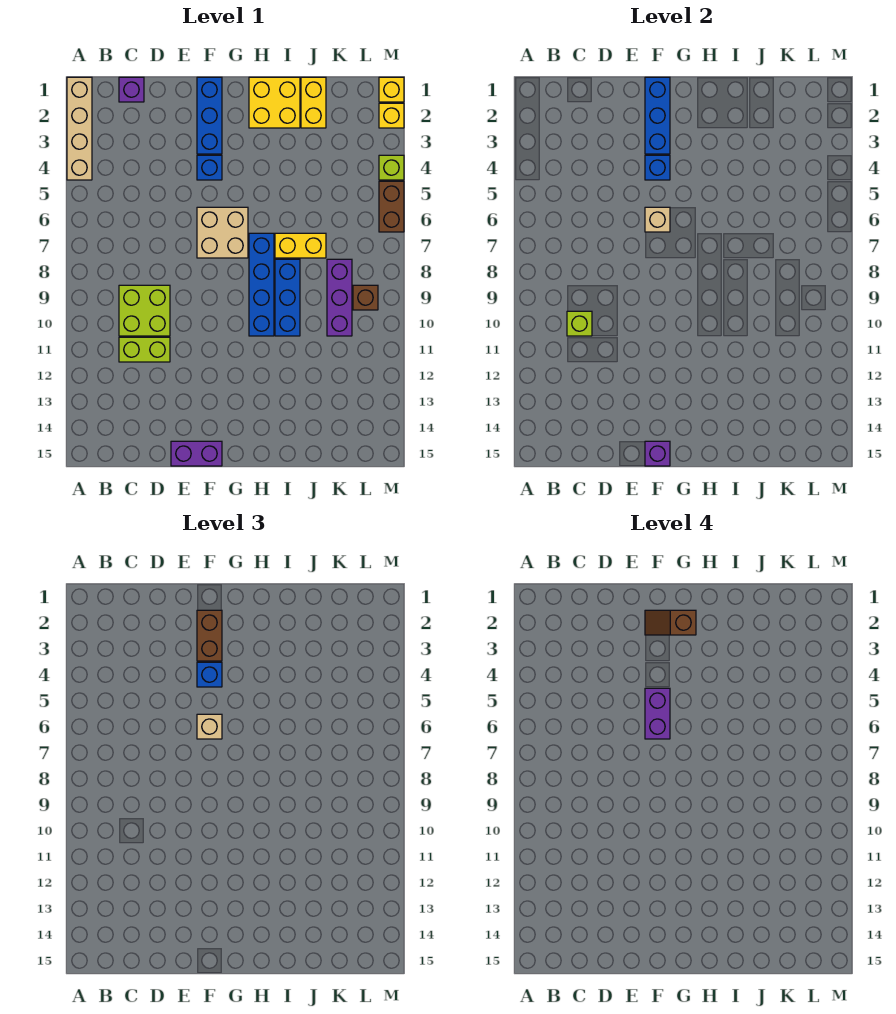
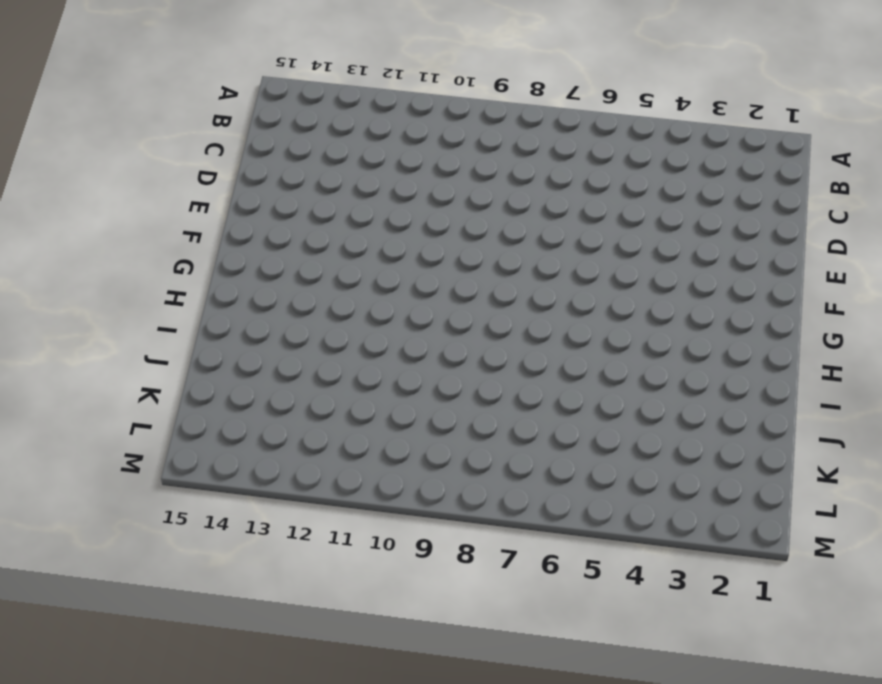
none -> tan 1x4 brick [67,77,92,180]
none -> purple 1x1 brick [119,77,144,102]
none -> lime 2x2 brick [119,285,170,336]

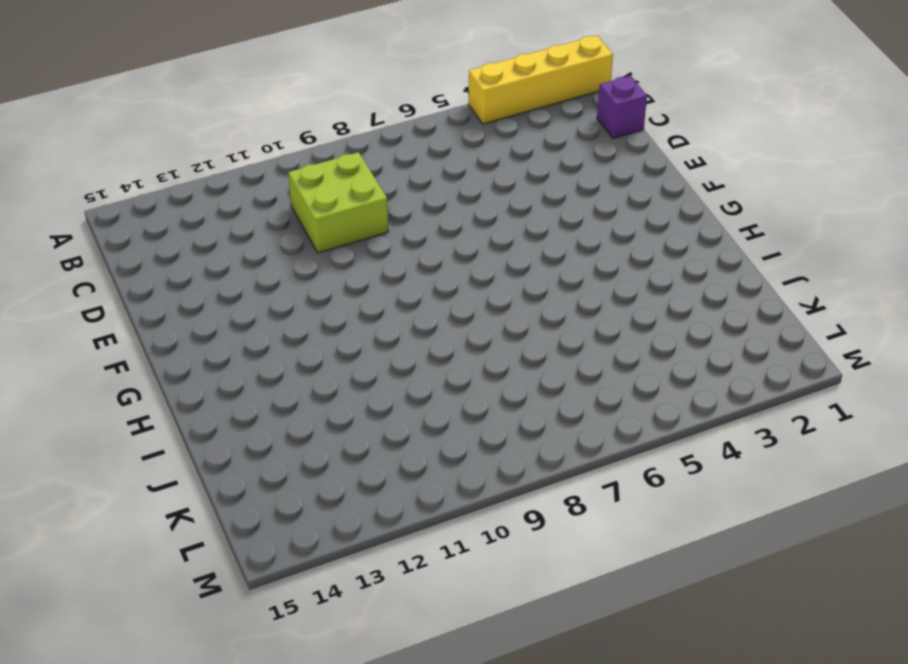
yellow 1x4 brick [469,35,613,124] -> tan 1x4 brick [67,77,92,180]
none -> lime 1x2 brick [119,337,170,362]
none -> purple 1x2 brick [171,441,222,466]
none -> blue 1x3 brick [197,77,222,154]

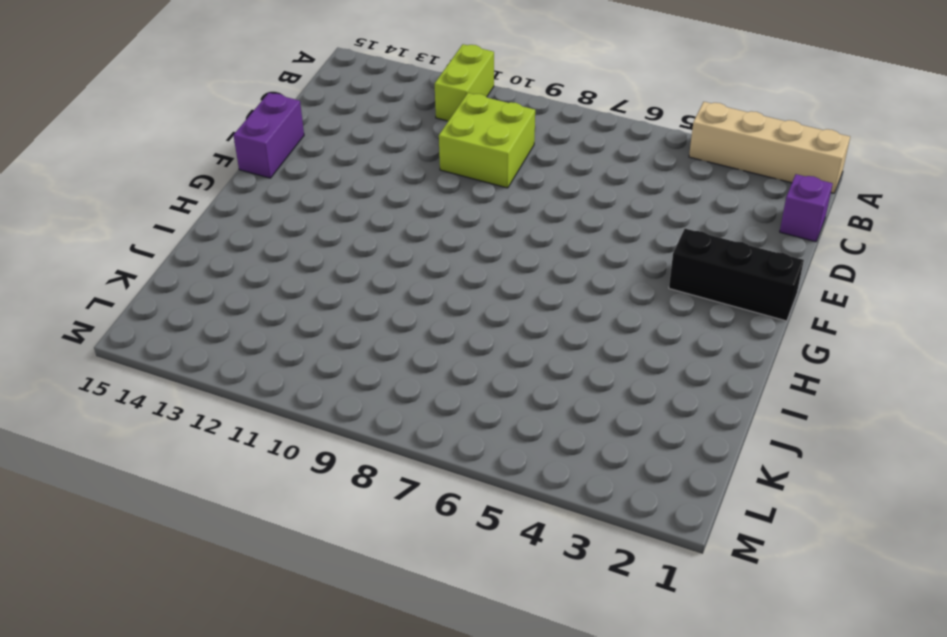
lime 1x2 brick [435,44,494,121] -> lime 1x2 brick moved to [119,337,170,362]
black 1x3 brick [669,229,804,321] -> blue 1x3 brick [197,77,222,154]
none -> blue 1x1 brick [197,155,222,180]
none -> tan 2x2 brick [197,207,248,258]
none -> yellow 2x2 brick [249,77,300,128]

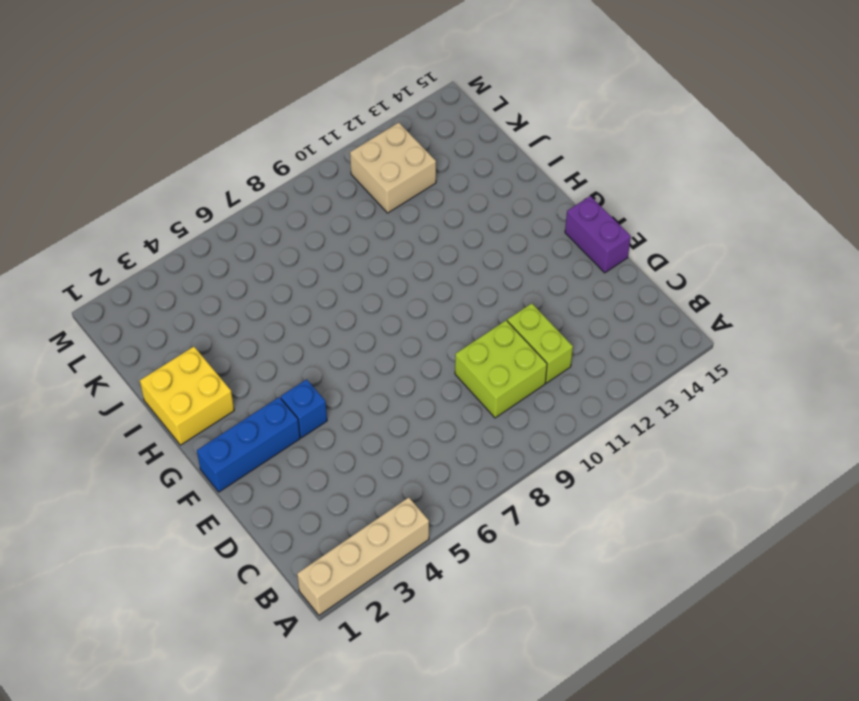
tan 2x2 brick [350,123,436,213] -> tan 2x2 brick moved to [197,207,248,258]
none -> purple 1x1 brick [119,77,144,102]
none -> blue 1x4 brick [249,233,274,336]
none -> yellow 1x2 brick [275,233,326,258]

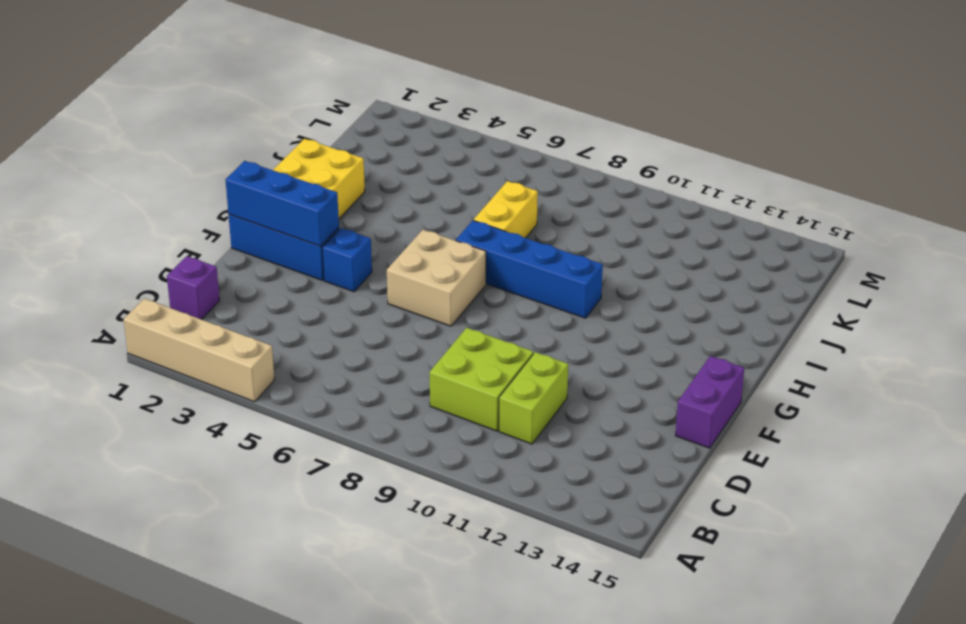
none -> blue 1x3 brick [275,259,300,336]
none -> yellow 1x2 brick [301,77,326,128]
none -> purple 1x3 brick [327,259,352,336]

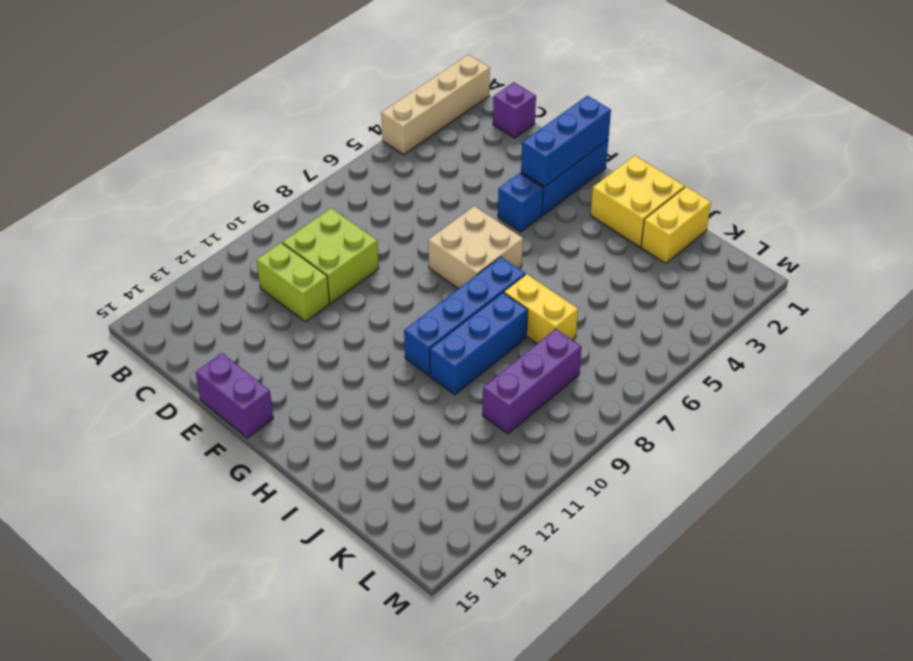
none -> brown 1x1 brick [353,285,378,310]
none -> yellow 1x1 brick [379,77,404,102]
none -> yellow 1x1 brick [379,103,404,128]

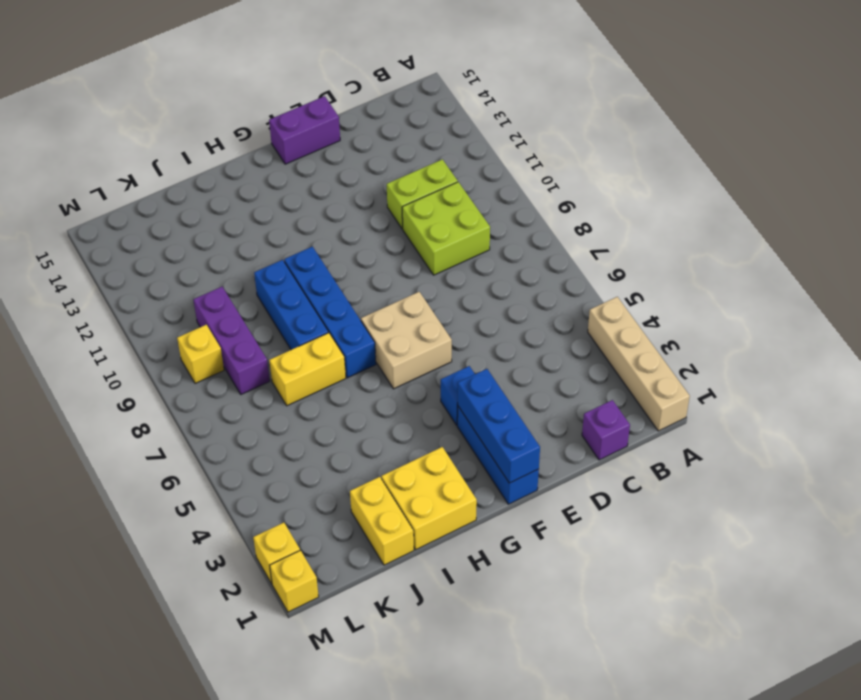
yellow 1x1 brick [177,325,224,383] -> brown 1x1 brick [353,285,378,310]
none -> lime 1x1 brick [379,155,404,180]
none -> brown 1x2 brick [379,181,404,232]
none -> lime 1x1 brick [567,311,592,336]

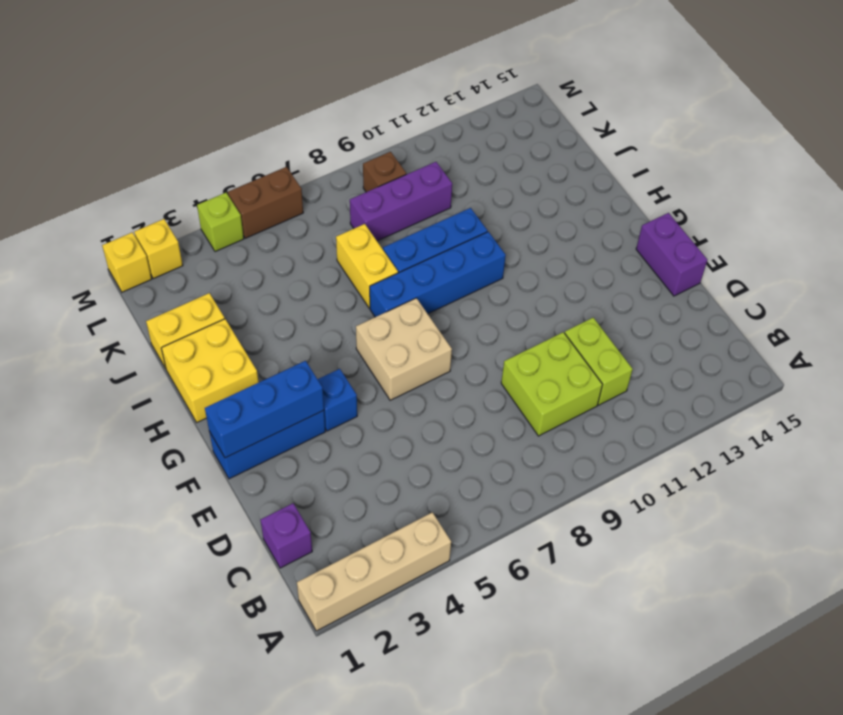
none -> lime 1x1 brick [567,311,592,336]
none -> blue 1x1 brick [645,155,670,180]
none -> tan 1x1 brick [645,207,670,232]

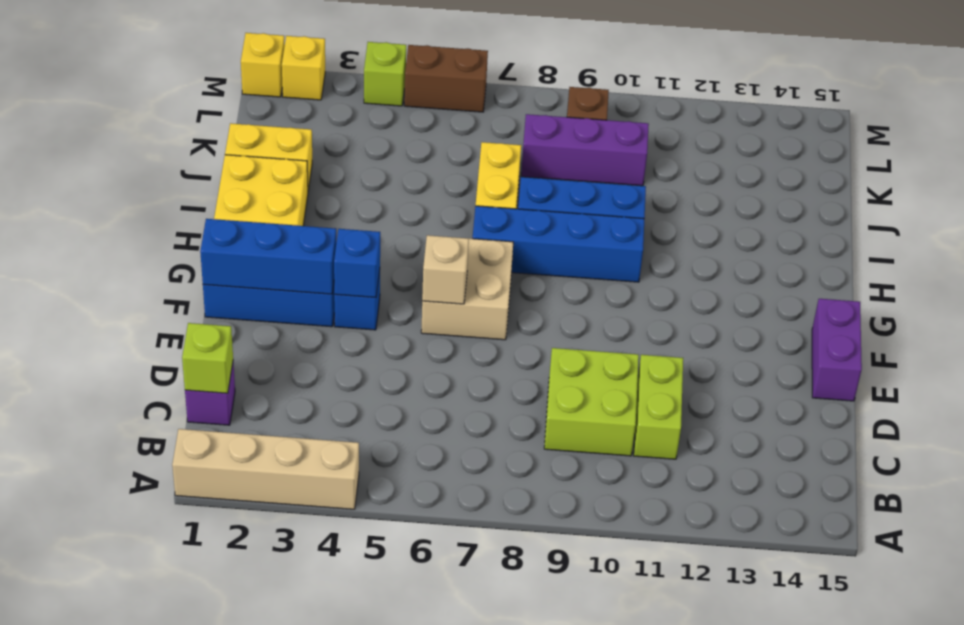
lime 1x1 brick [182,323,233,393] -> lime 1x1 brick moved to [567,311,592,336]
none -> purple 1x1 brick [645,441,670,466]
none -> brown 1x2 brick [197,610,222,661]
none -> blue 1x1 brick [197,662,222,687]

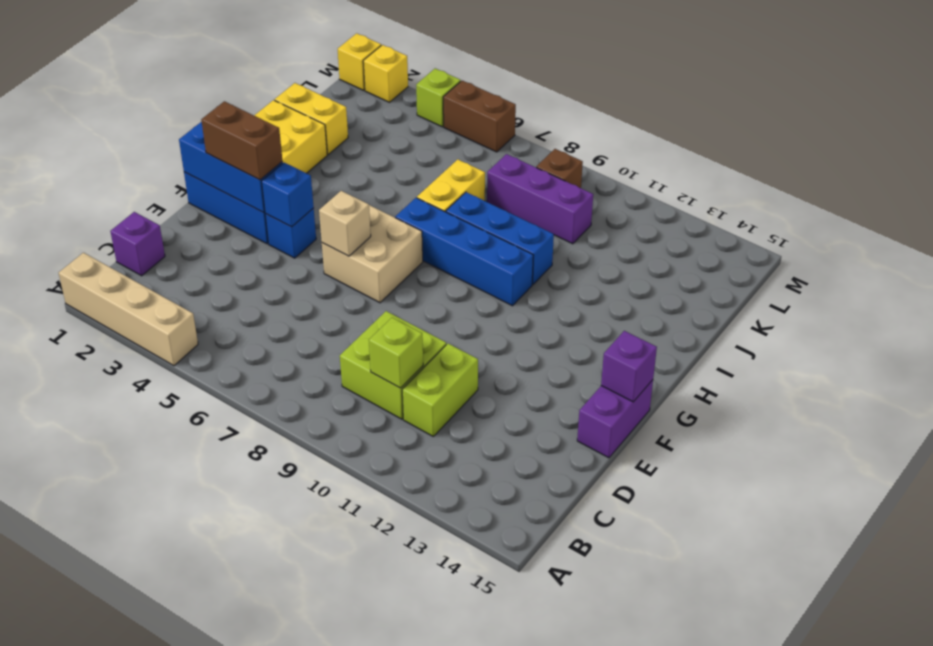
none -> blue 1x1 brick [197,662,222,687]
none -> tan 1x1 brick [197,714,222,739]
none -> brown 1x2 slope [645,610,696,635]

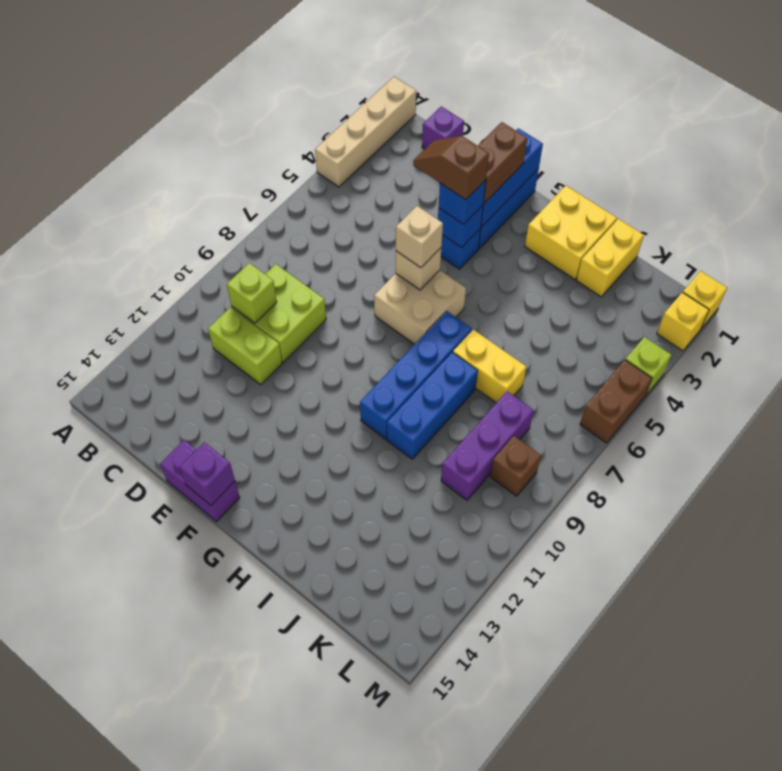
brown 1x2 slope [413,136,489,200] -> brown 1x2 slope moved to [645,610,696,635]
none -> purple 1x2 brick [645,688,670,739]

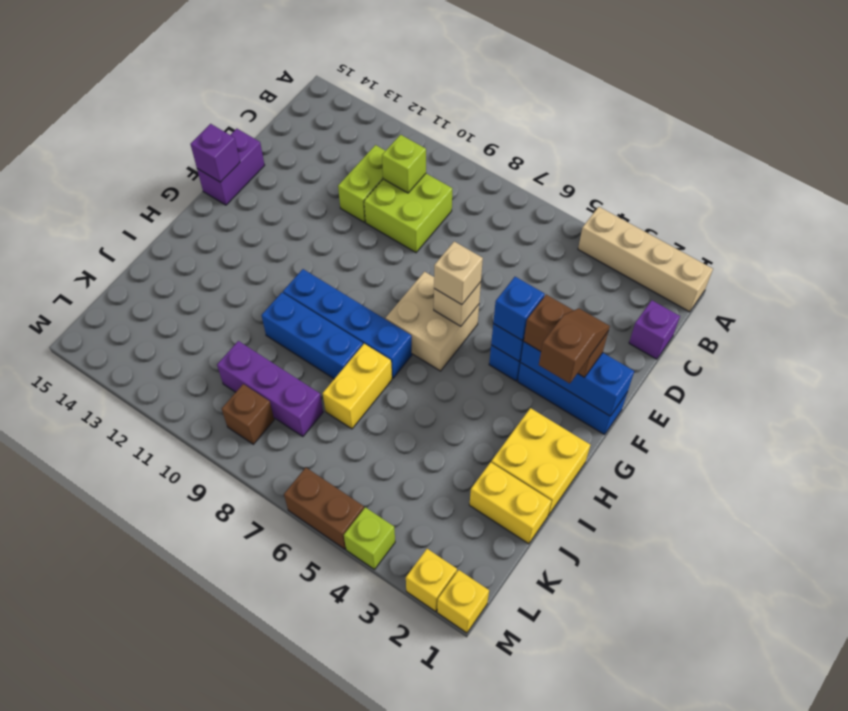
none -> purple 1x2 brick [645,688,670,739]

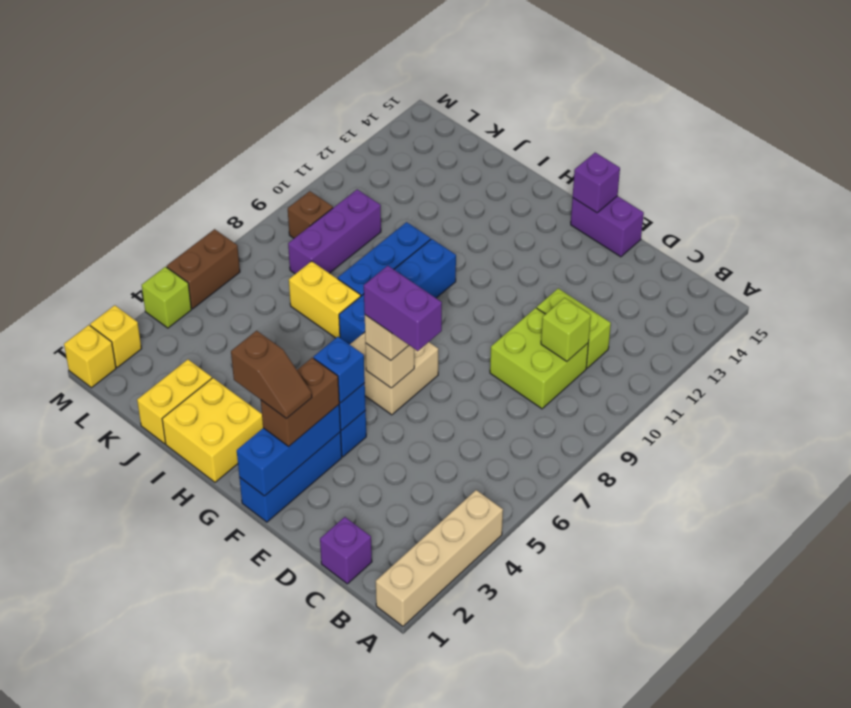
purple 1x2 brick [364,266,442,351] -> purple 1x2 brick turned to [645,688,670,739]

